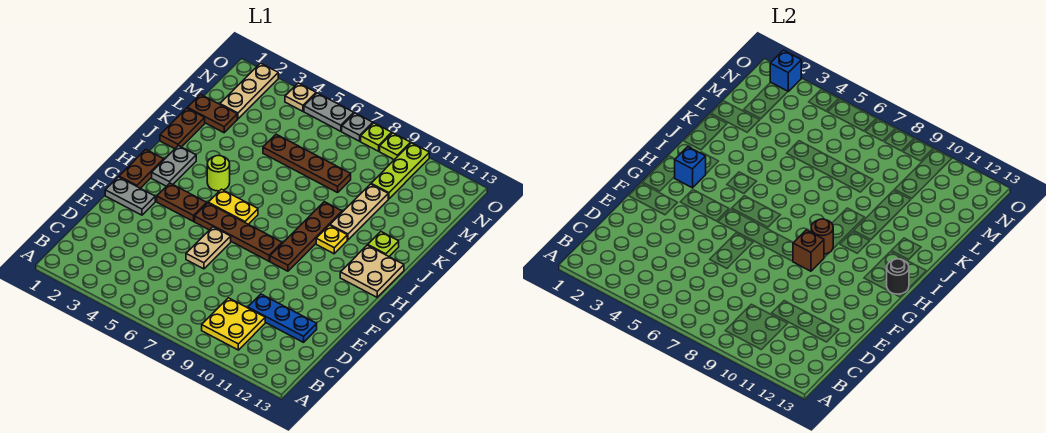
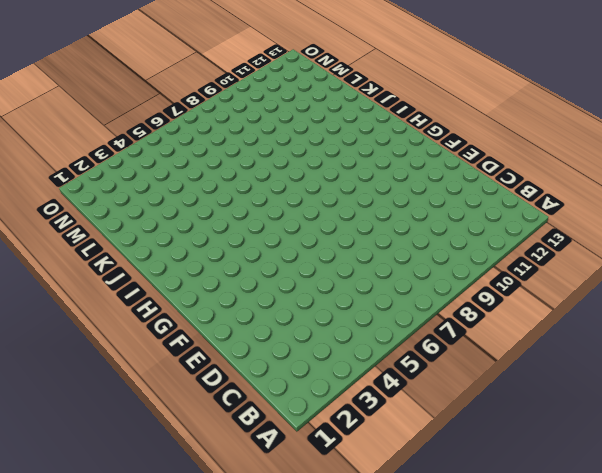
none -> yellow 2x2 plate [202,298,265,350]
none -> blue 1x3 plate [248,294,317,342]
none -> tan 1x2 plate [186,227,231,269]
none -> grey 1x2 plate [105,177,155,215]

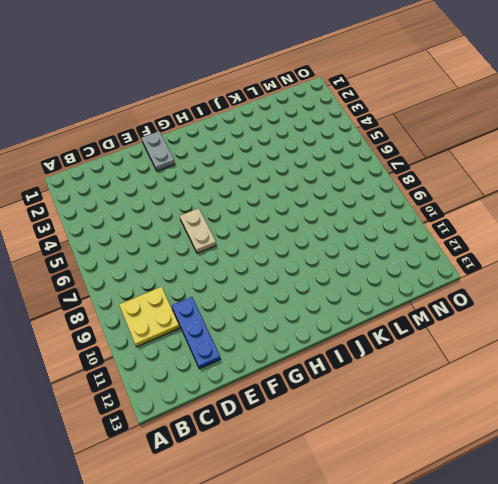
tan 1x2 plate [180,208,216,253] -> tan 1x2 plate turned to [186,227,231,269]
none -> brown 1x2 plate [119,149,164,188]
none -> brown 1x2 plate [157,183,207,221]
none -> brown 1x4 plate [195,203,282,261]
none -> brown 1x4 plate [270,202,342,271]

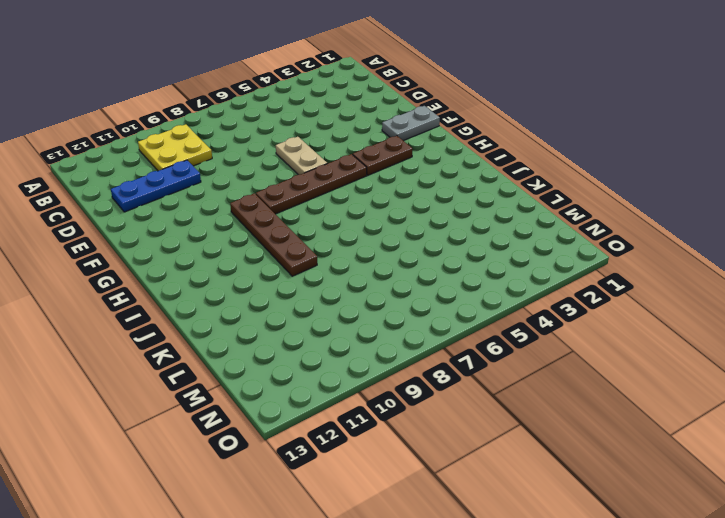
none -> brown 1x2 plate [119,149,164,188]
none -> grey 1x2 plate [152,146,196,186]
none -> yellow 1x2 plate [208,189,258,224]
none -> tan 2x2 plate [340,245,404,297]

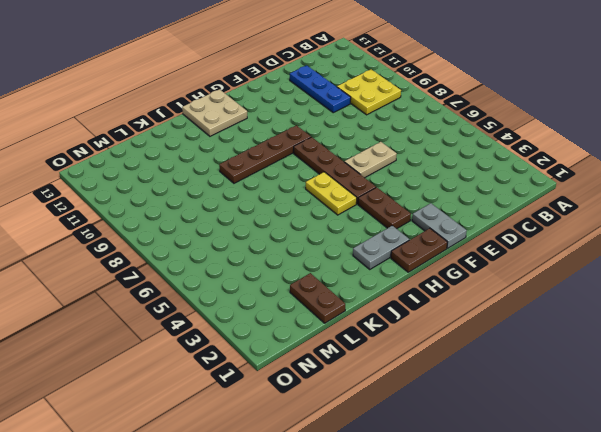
none -> lime 1x1 round brick [207,156,230,191]
none -> yellow 1x1 plate [316,225,347,254]
none -> brown 1x2 plate [160,108,205,149]
none -> tan 1x3 plate [330,184,388,240]

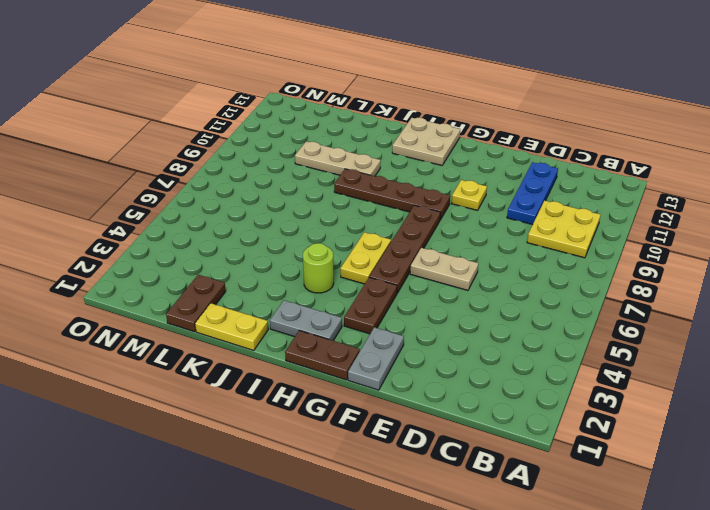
yellow 1x1 plate [451,180,487,210] -> yellow 1x1 plate moved to [316,225,347,254]
yellow 1x2 plate [195,303,268,350] -> brown 1x2 plate [160,108,205,149]
none -> lime 1x1 plate [368,232,399,256]
none -> brown 1x4 plate [263,134,351,193]
none -> tan 1x3 plate [220,63,278,119]
none -> lime 1x3 plate [371,143,429,199]

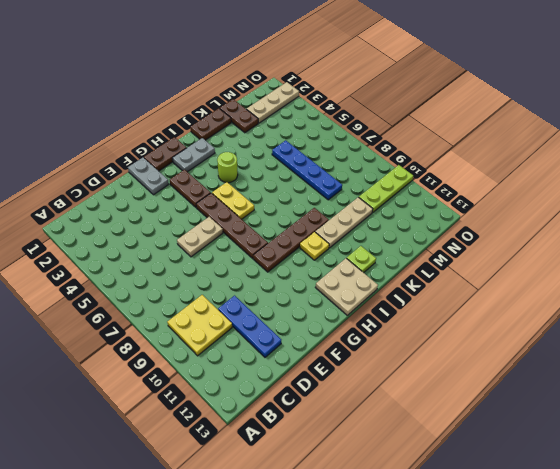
blue 1x4 plate [272,140,342,200] -> brown 1x4 plate [263,134,351,193]
none -> tan 1x1 plate [285,83,316,111]
none -> grey 1x2 plate [304,93,354,131]
none -> grey 1x1 plate [342,113,373,141]
none -> lime 1x1 plate [361,123,392,151]

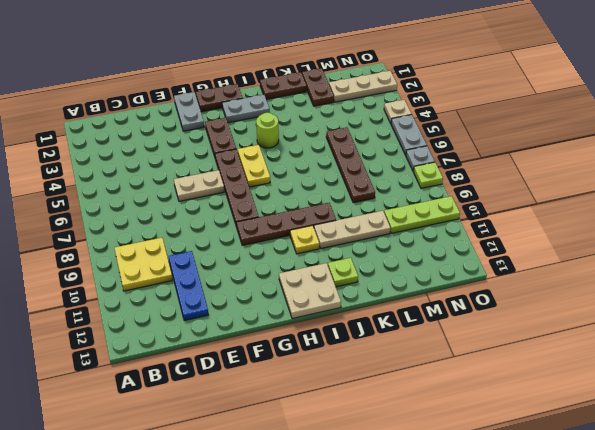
none -> lime 1x1 plate [380,133,411,160]
none -> brown 1x1 brick [793,230,824,271]
none -> blue 1x1 brick [675,147,706,188]
none -> brown 1x1 round brick [811,219,833,254]

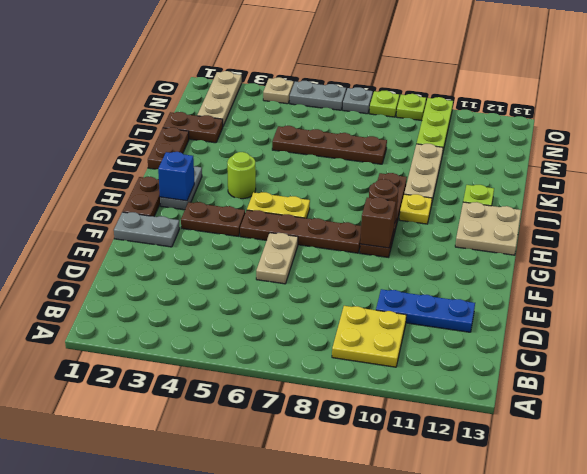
none -> black 1x1 round brick [887,259,909,294]
none -> blue 1x1 brick [770,50,801,91]

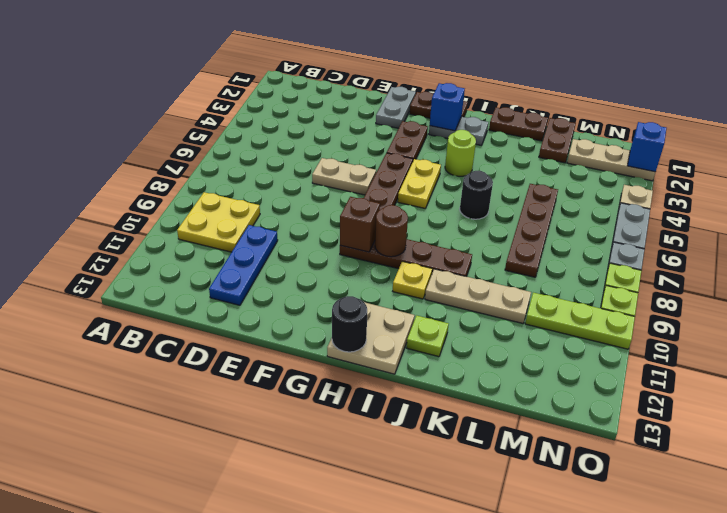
black 1x1 round brick [460,171,493,219] -> none

